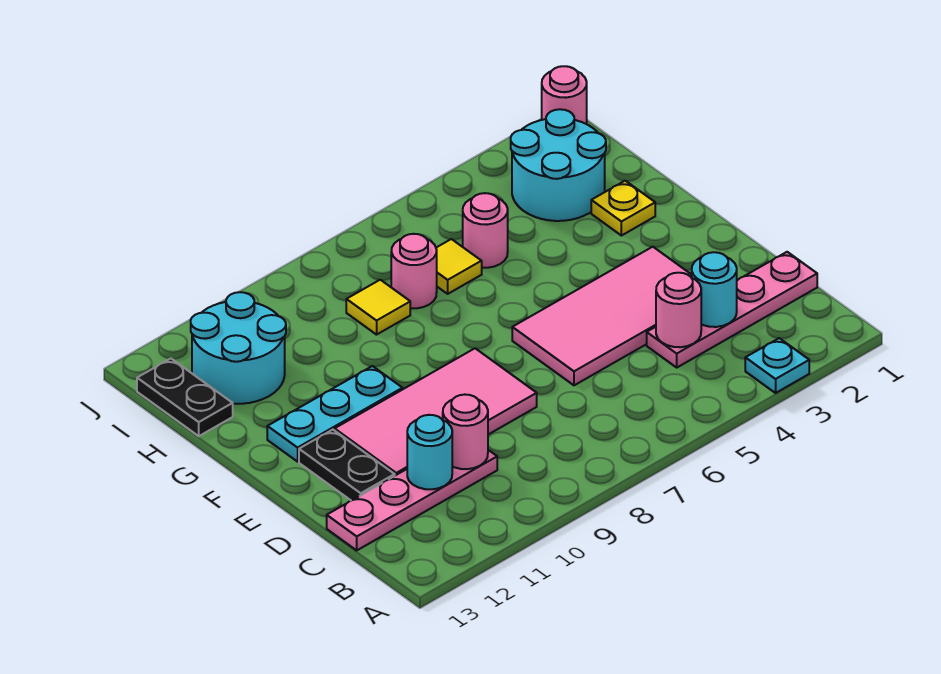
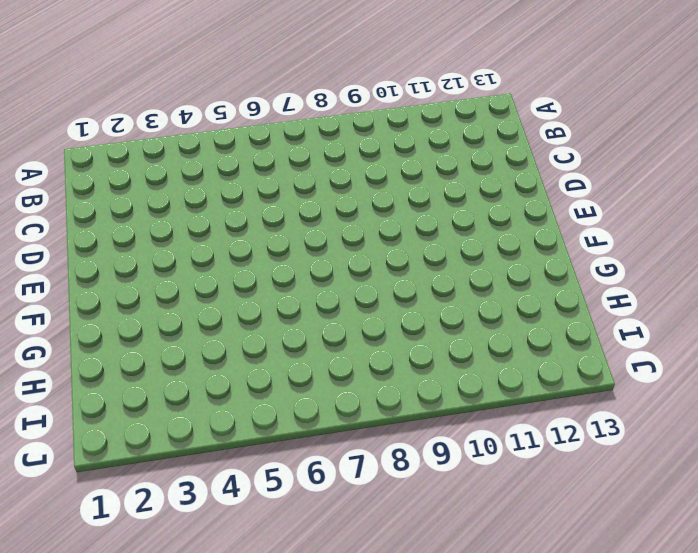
none -> cyan 1x1 plate [745,338,809,393]
none -> pink 1x4 plate [647,252,817,367]
none -> pink 1x4 plate [327,450,497,550]

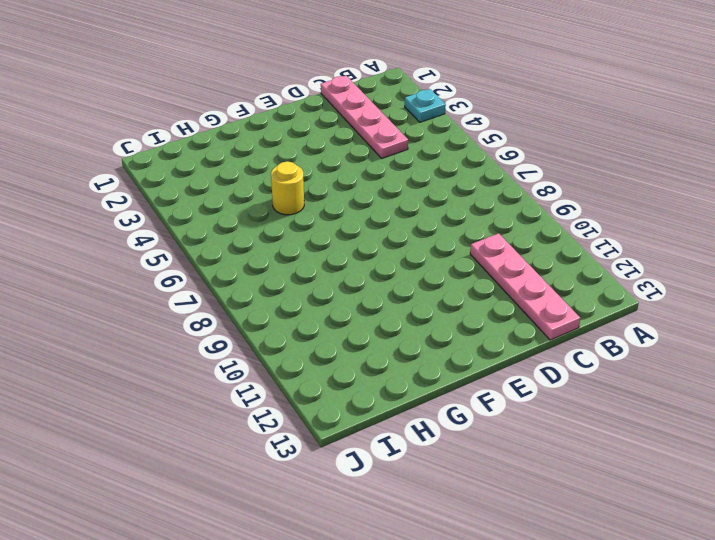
yellow 1x1 round brick [271,161,304,215] -> none
none -> pink 2x4 tile [512,247,692,385]
none -> pink 2x4 tile [335,348,537,476]
none -> black 1x2 plate [299,430,395,501]

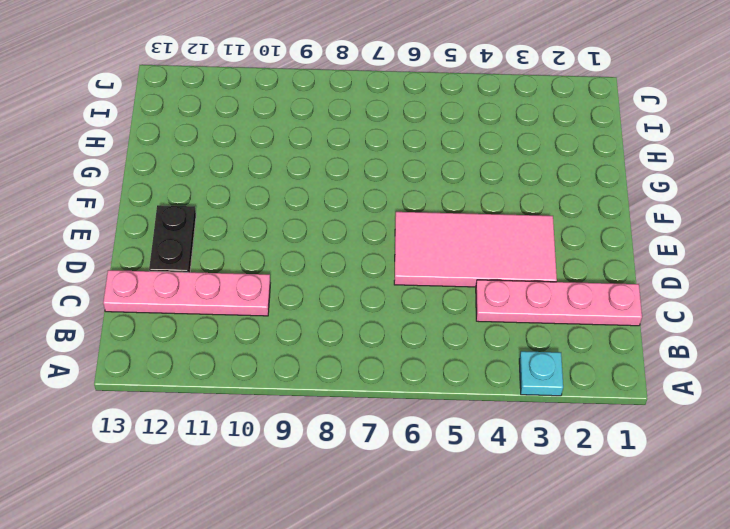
none -> pink 2x4 tile [335,348,537,476]
none -> cyan 1x3 plate [267,366,402,462]
none -> yellow 1x1 plate [591,181,655,236]

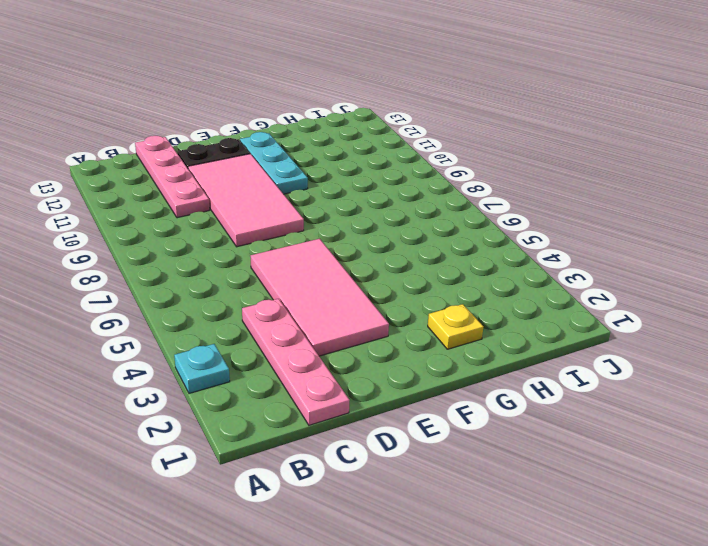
none -> cyan 2x2 round brick [511,109,606,221]
none -> pink 1x1 round brick [463,193,508,268]
none -> yellow 1x1 tile [436,239,482,294]

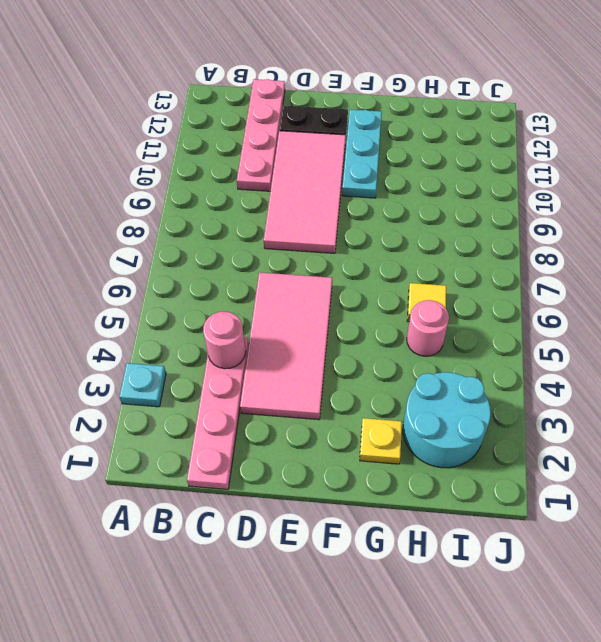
none -> pink 1x1 round brick [391,234,437,308]
none -> yellow 1x1 tile [346,280,410,335]
none -> cyan 2x2 round brick [191,292,286,404]

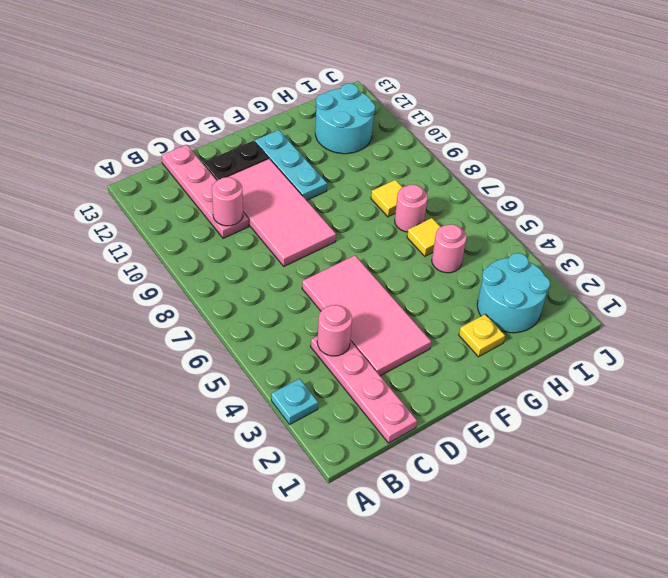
none -> black 1x2 plate [137,359,233,436]
none -> pink 1x1 round brick [542,66,587,124]
none -> cyan 1x1 round brick [692,252,737,327]

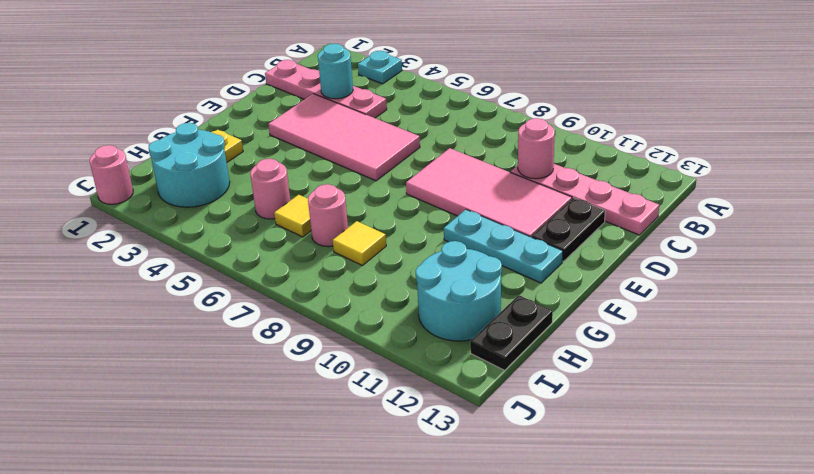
none -> pink 1x1 round brick [656,273,701,347]
none -> cyan 1x1 round brick [407,415,452,489]

